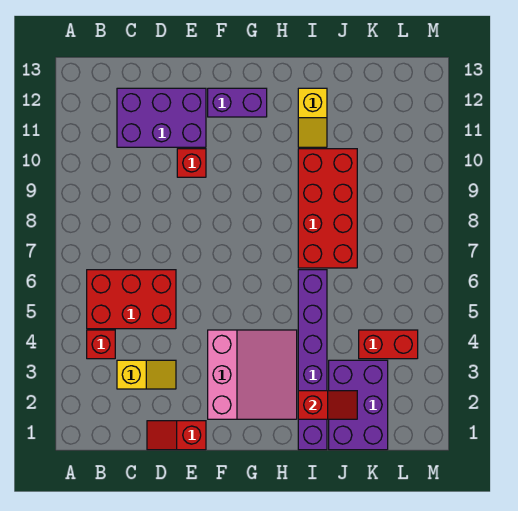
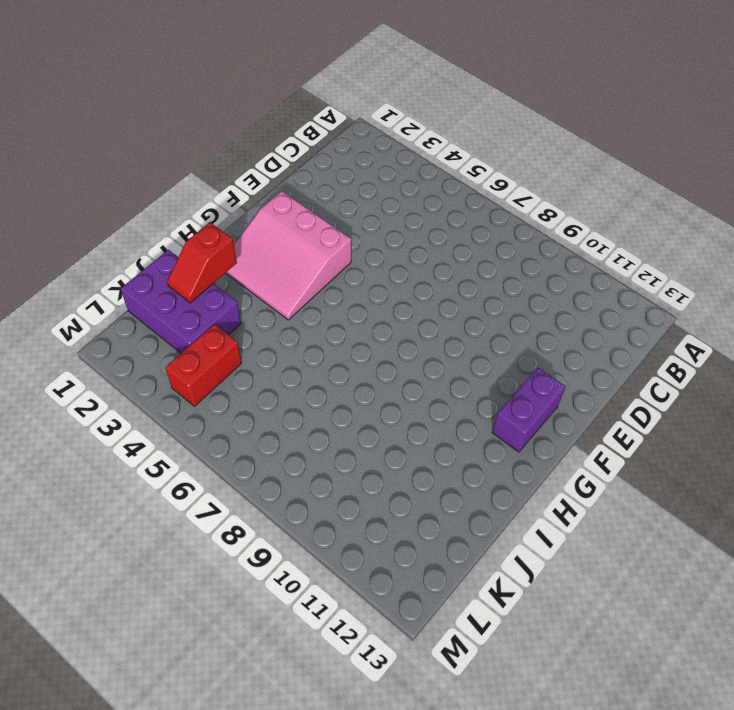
none -> red 1x1 brick [87,330,115,359]
none -> red 2x3 brick [87,270,176,329]
none -> yellow 1x2 slope [117,360,176,389]

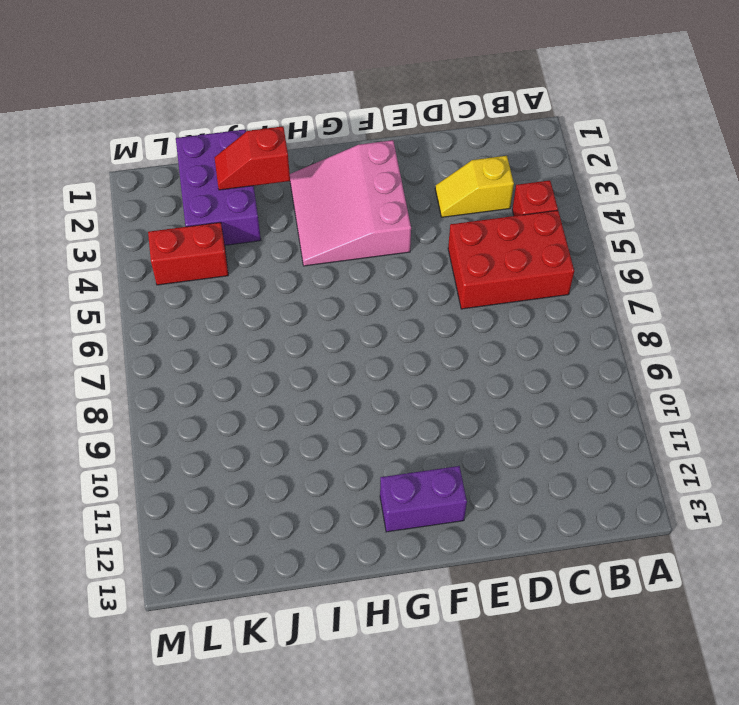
none -> purple 2x3 brick [117,88,206,147]
none -> red 1x2 slope [147,421,206,450]
none -> red 1x1 brick [177,149,206,177]

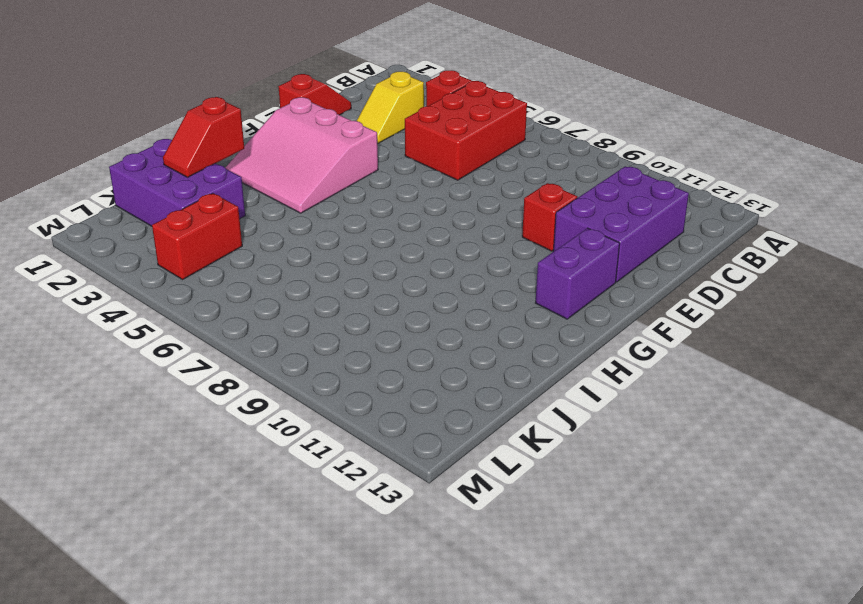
none -> purple 1x6 brick [298,270,327,450]
none -> red 2x4 brick [298,149,357,268]
none -> yellow 1x2 slope [298,88,327,147]

